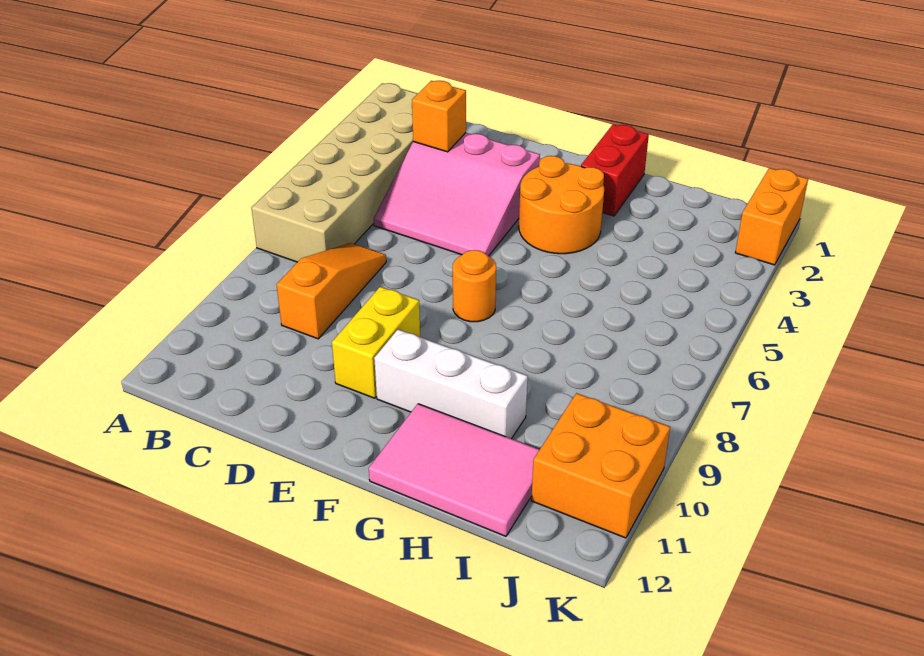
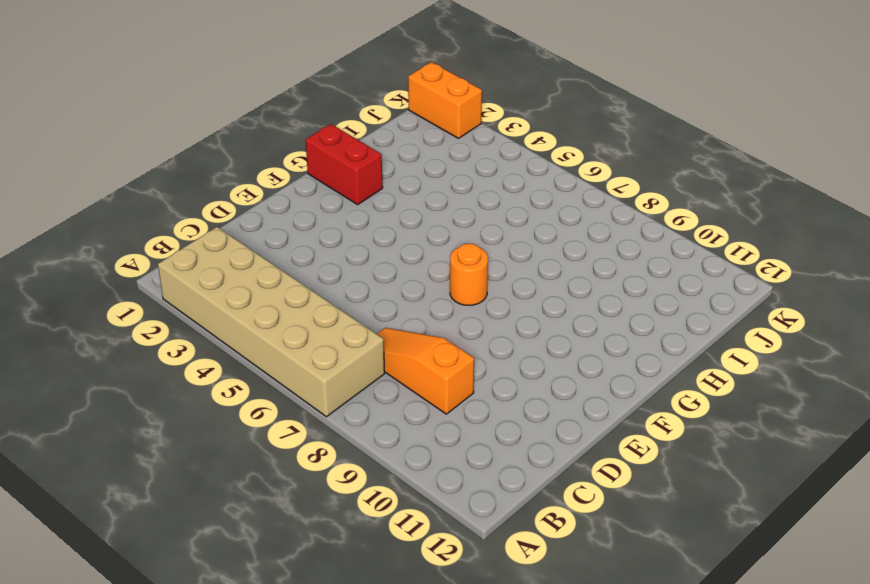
none -> pink 3x3 slope [373,133,540,256]
none -> yellow 1x2 brick [332,287,420,398]
none -> orange 2x2 round brick [519,156,604,254]

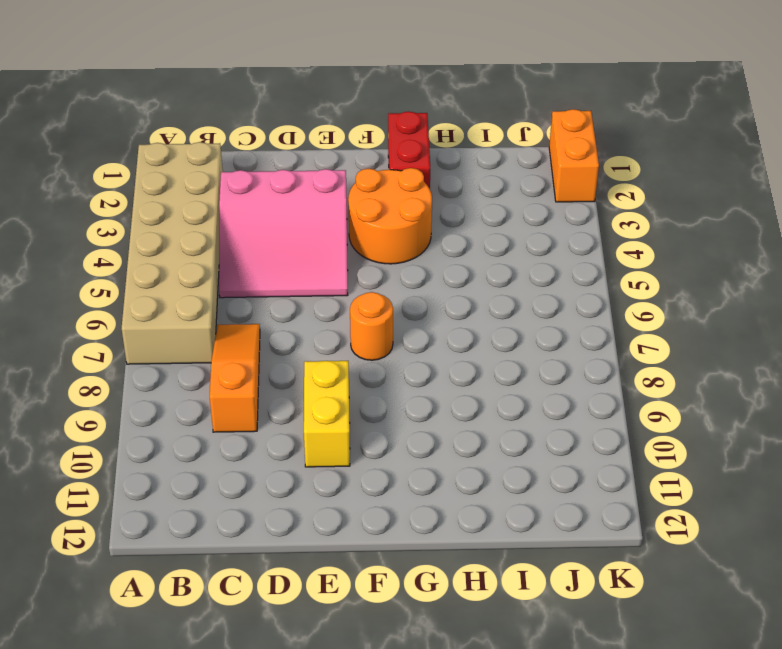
none -> white 1x3 brick [374,329,528,439]
none -> pink 2x3 tile [369,404,540,536]
none -> orange 2x2 brick [531,393,670,538]

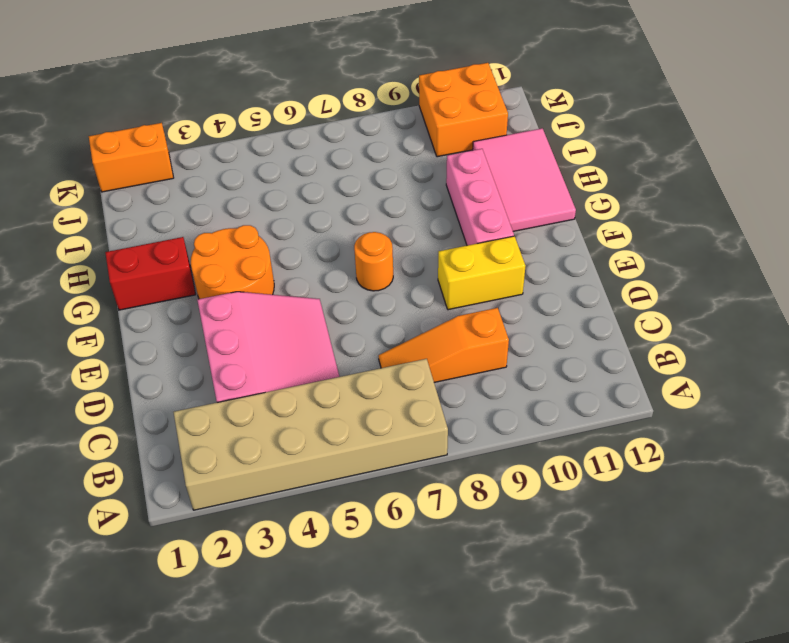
pink 1x3 brick [446,149,514,245] -> white 1x3 brick [374,329,528,439]
none -> orange 1x1 brick [412,81,466,152]

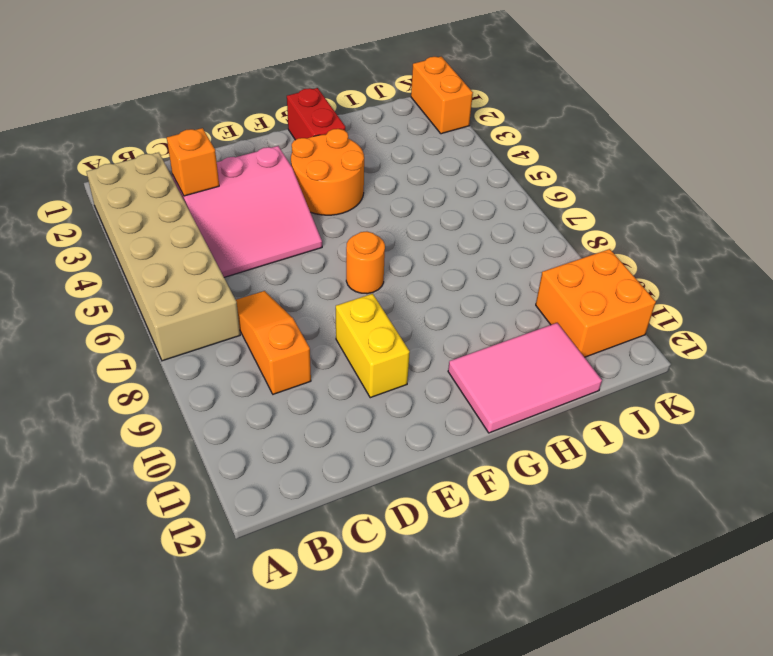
none -> white 1x3 brick [374,329,528,439]

